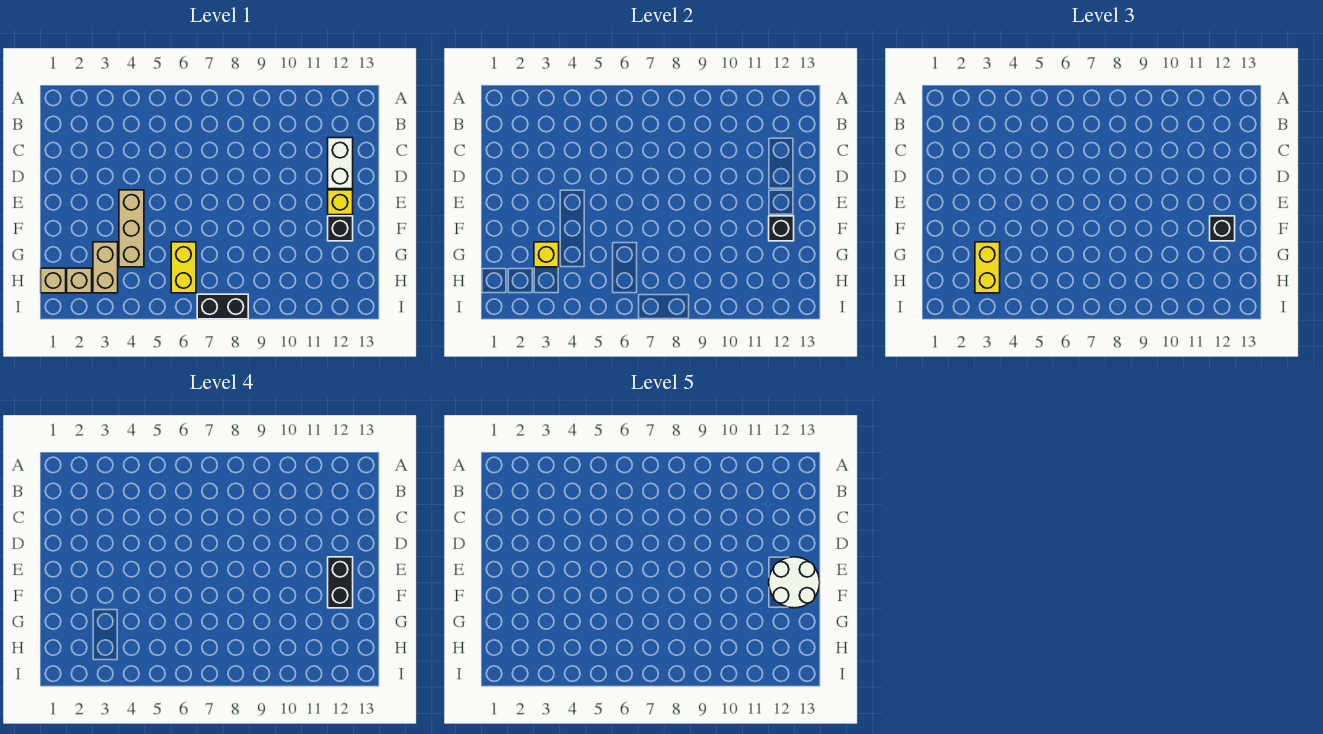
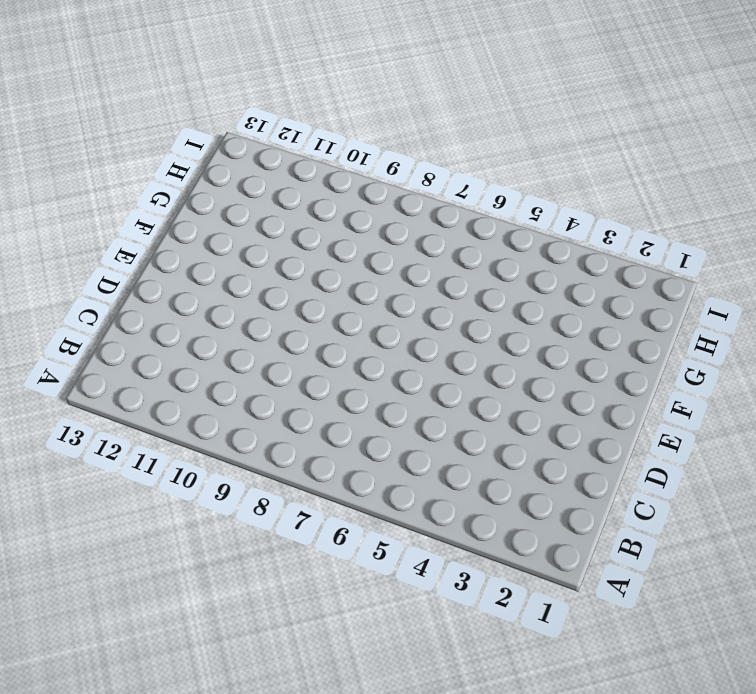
none -> white 1x2 brick [328,138,353,189]
none -> tan 1x3 brick [119,190,144,267]
none -> yellow 1x1 brick [328,190,353,215]

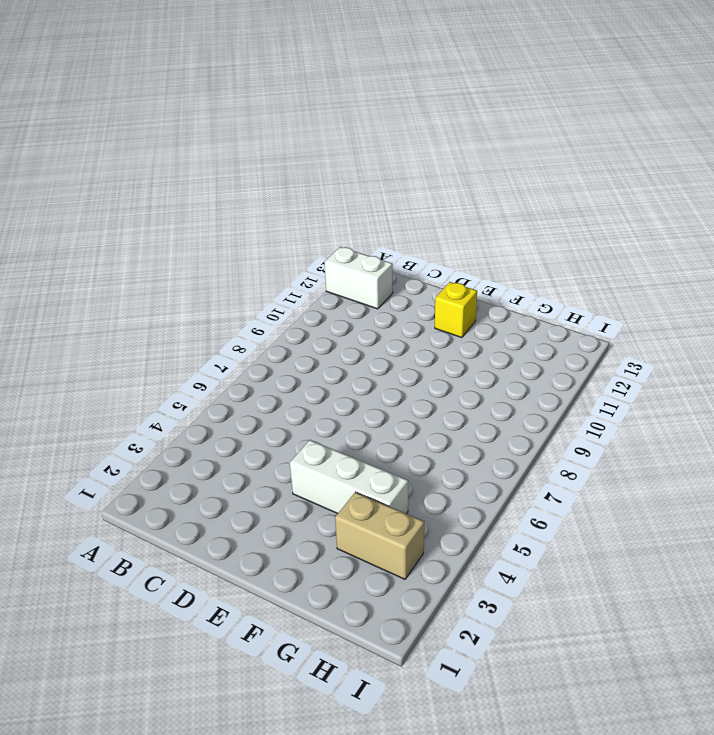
white 1x2 brick [325,247,393,309] -> white 1x2 brick moved to [328,138,353,189]
white 1x3 brick [290,440,408,514] -> tan 1x3 brick [119,190,144,267]
none -> black 1x1 brick [328,216,353,241]
none -> yellow 1x2 brick [171,242,196,293]
none -> tan 1x1 brick [41,268,66,293]

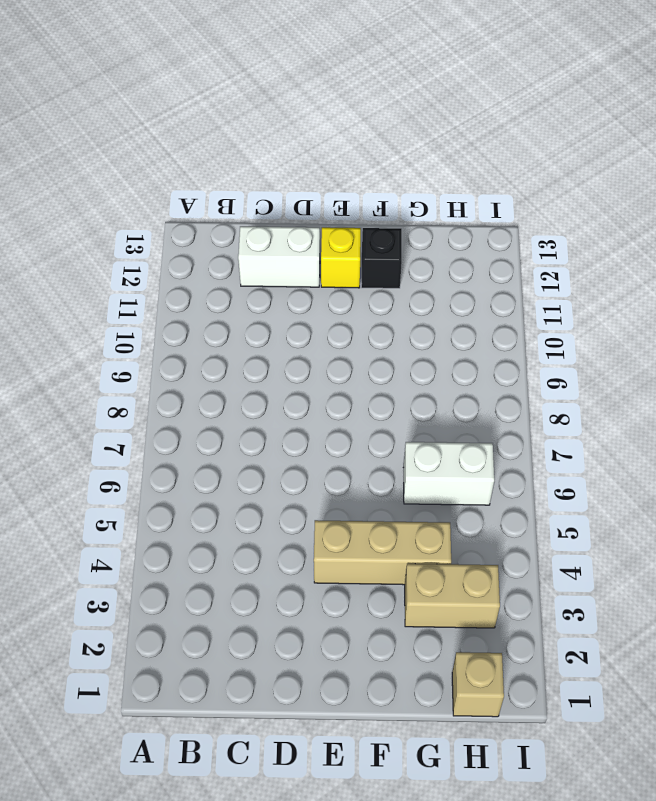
white 1x2 brick [404,442,494,505] -> yellow 1x2 brick [171,242,196,293]
none -> tan 1x1 brick [67,268,92,293]
none -> black 1x2 brick [197,294,248,319]
none -> black 1x1 brick [769,216,794,241]

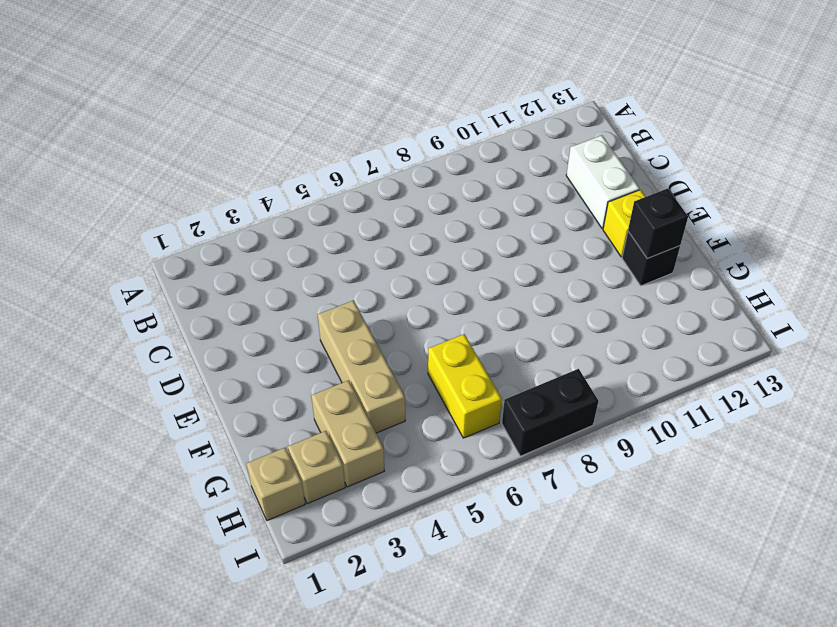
none -> yellow 1x1 brick [534,242,559,267]
none -> black 1x1 brick [1210,216,1235,241]
none -> yellow 1x2 brick [975,242,1000,293]

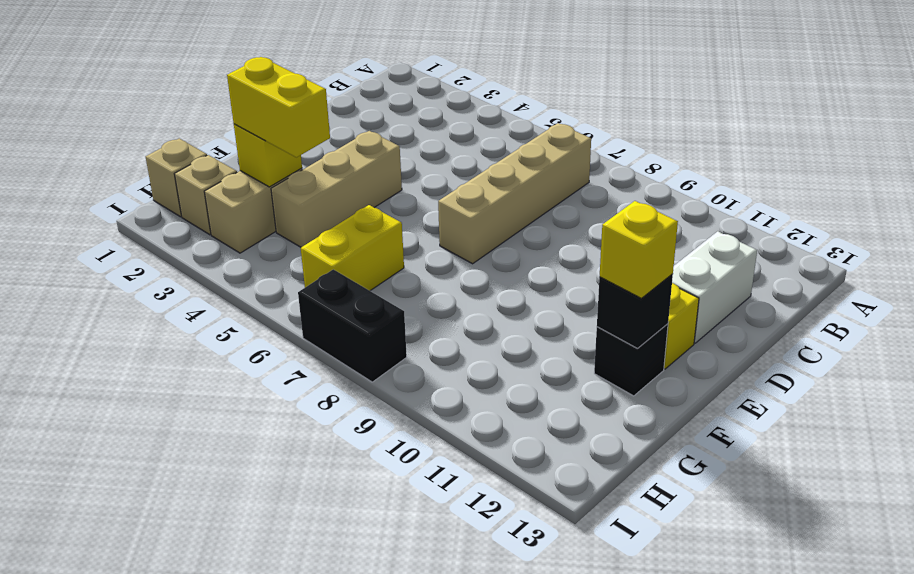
tan 1x4 brick [438,123,591,264] -> none
yellow 1x1 brick [600,201,678,298] -> black 1x1 brick [1210,216,1235,241]
yellow 1x2 brick [227,57,330,157] -> yellow 1x2 brick turned to [975,242,1000,293]
none -> black 1x2 brick [328,557,353,608]
none -> white 2x2 round brick [769,557,820,608]

